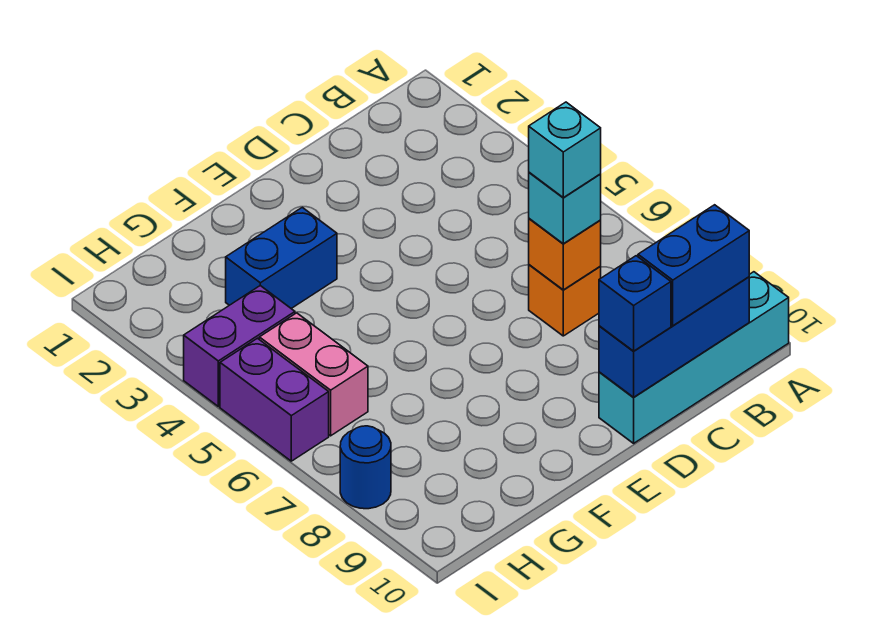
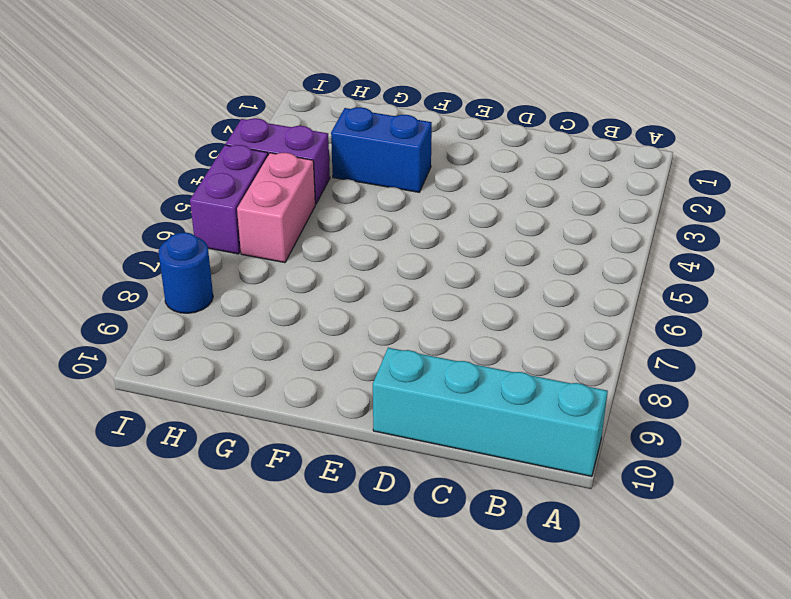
none -> orange 1x1 brick [529,265,601,336]
none -> blue 1x3 brick [599,277,749,397]
none -> orange 1x1 brick [529,219,601,290]

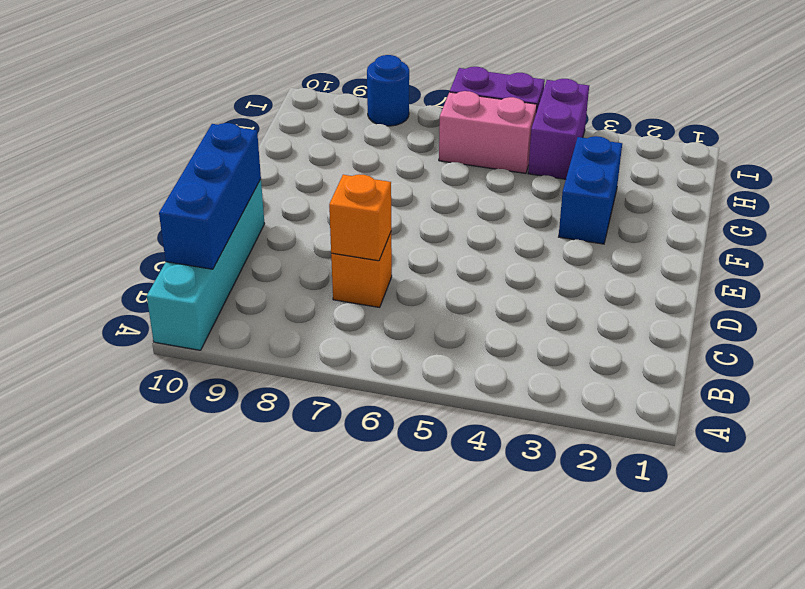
none -> blue 1x2 brick [638,205,749,326]
none -> cyan 1x1 brick [529,172,601,244]
none -> blue 1x1 brick [599,256,671,351]

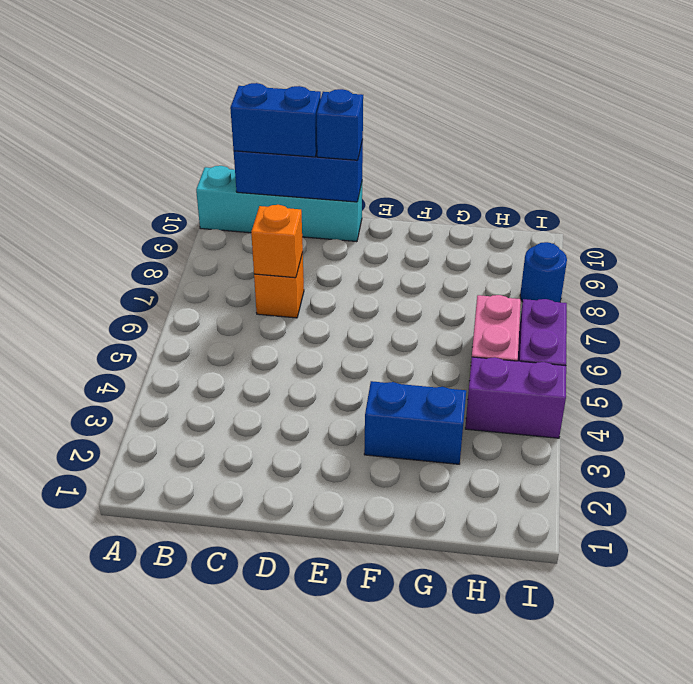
none -> cyan 1x1 brick [529,172,601,244]
none -> cyan 1x1 brick [529,102,601,198]

